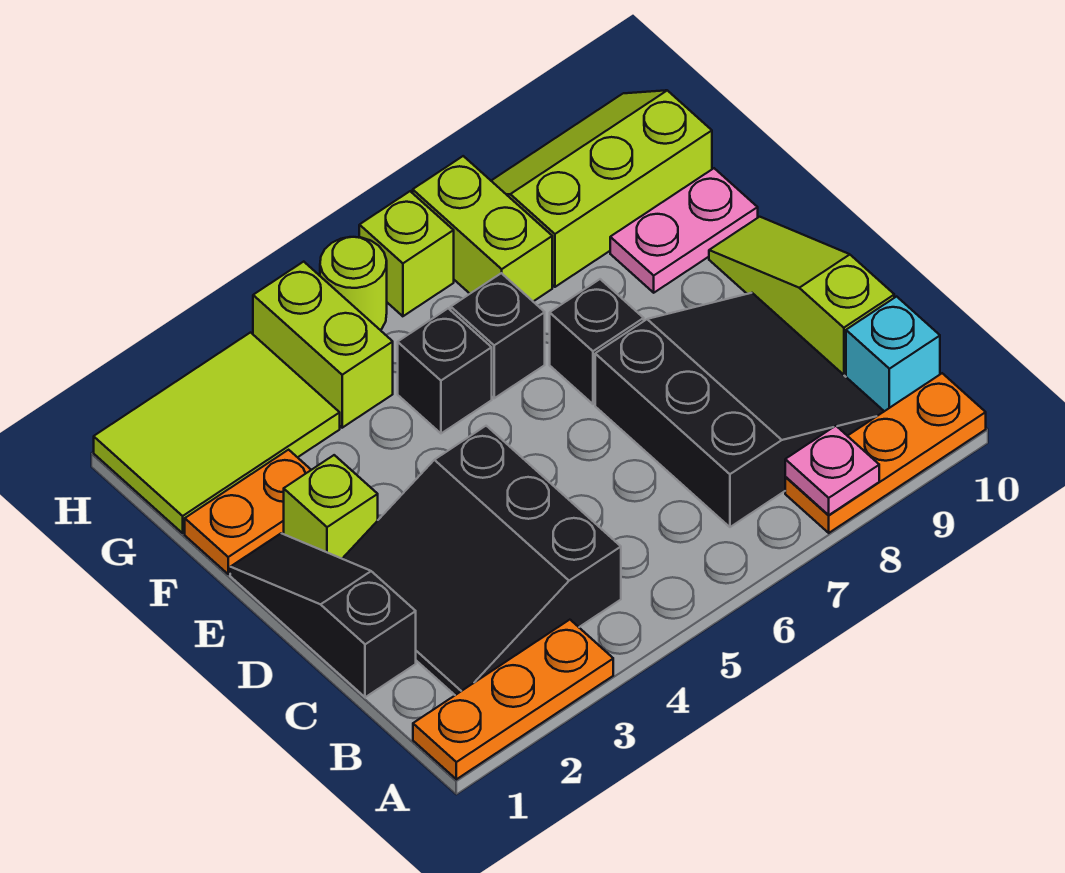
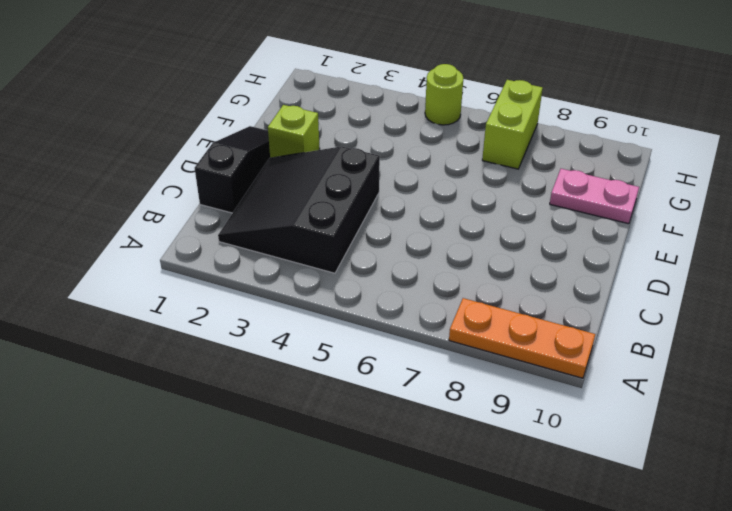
none -> orange 1x3 plate [413,620,613,779]
none -> black 3x3 slope [595,293,884,527]
none -> cyan 1x1 brick [846,297,940,411]

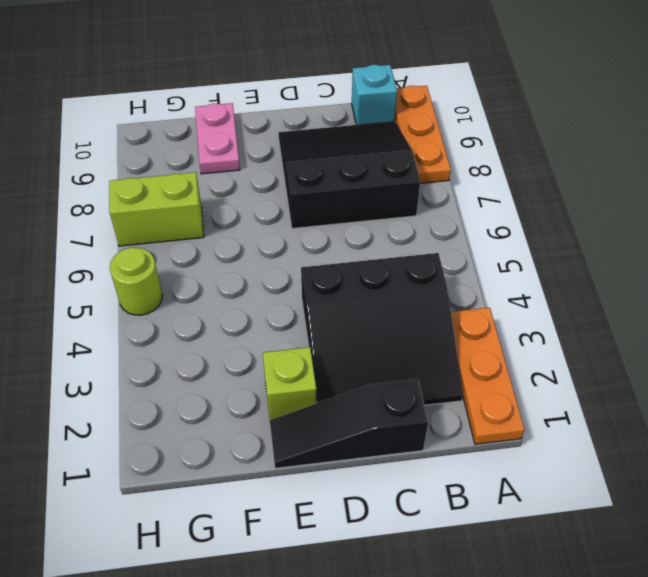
none -> lime 1x3 slope [709,217,894,377]
none -> black 1x1 brick [550,279,644,404]
none -> orange 1x2 plate [185,450,311,574]

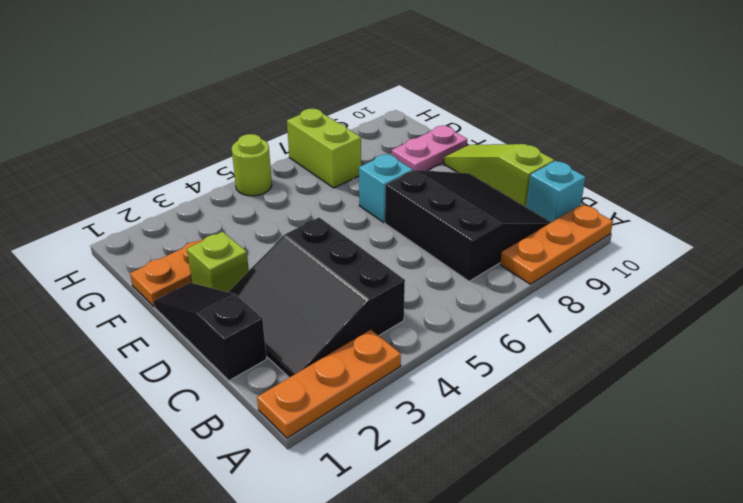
cyan 1x1 brick [359,154,413,222] -> black 1x1 brick [550,279,644,404]
none -> black 1x1 brick [398,309,492,433]
none -> black 1x1 brick [451,273,545,398]
none -> lime 2x3 tile [94,333,340,533]

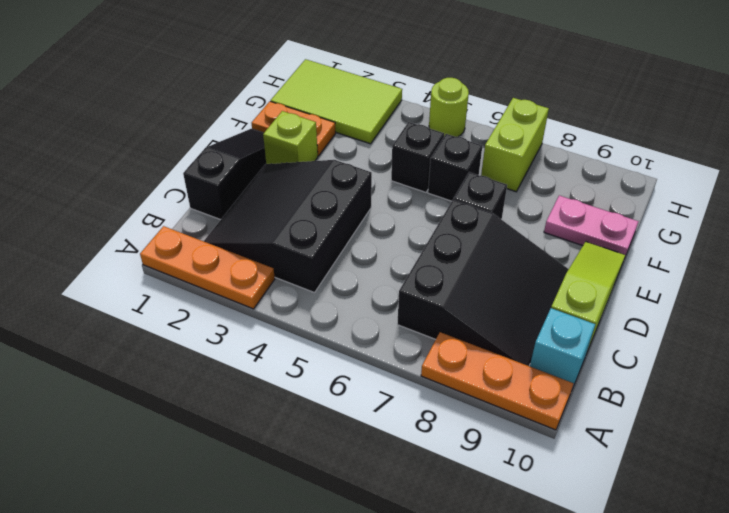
none -> lime 1x2 brick [253,262,393,428]
none -> lime 2x3 slope [491,90,712,287]
none -> lime 1x1 brick [359,191,454,316]

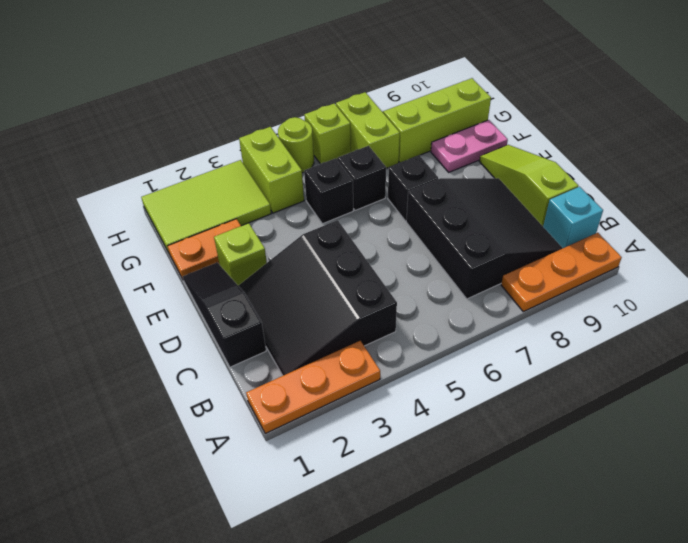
none -> pink 1x1 plate [785,426,879,515]

